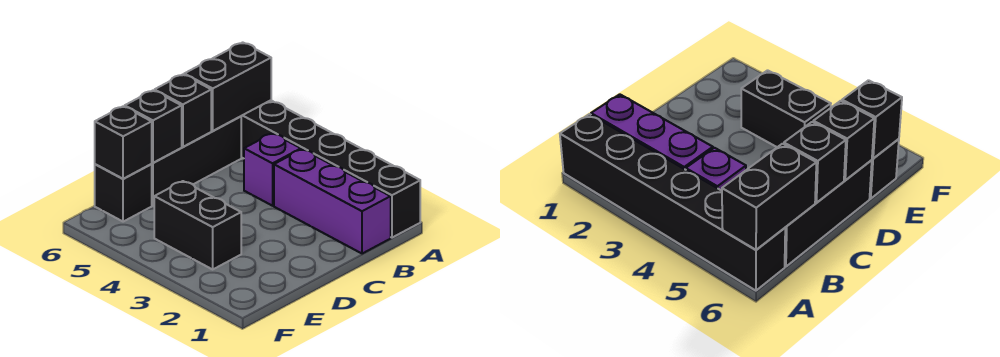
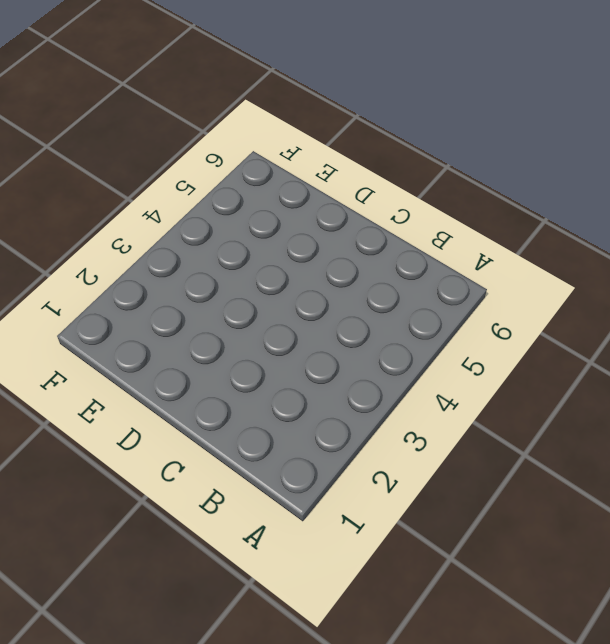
none -> black 1x6 brick [241,100,420,238]
none -> purple 1x3 brick [274,149,391,254]

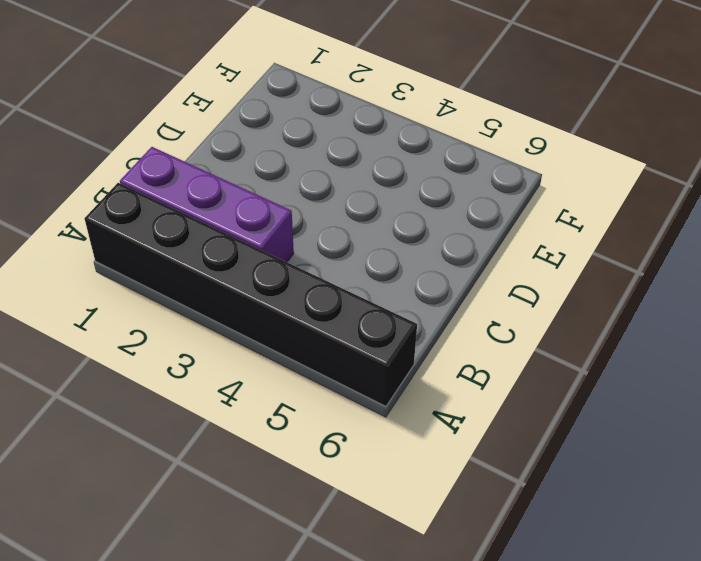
none -> purple 1x1 brick [244,133,301,206]
none -> black 1x3 brick [152,117,241,206]

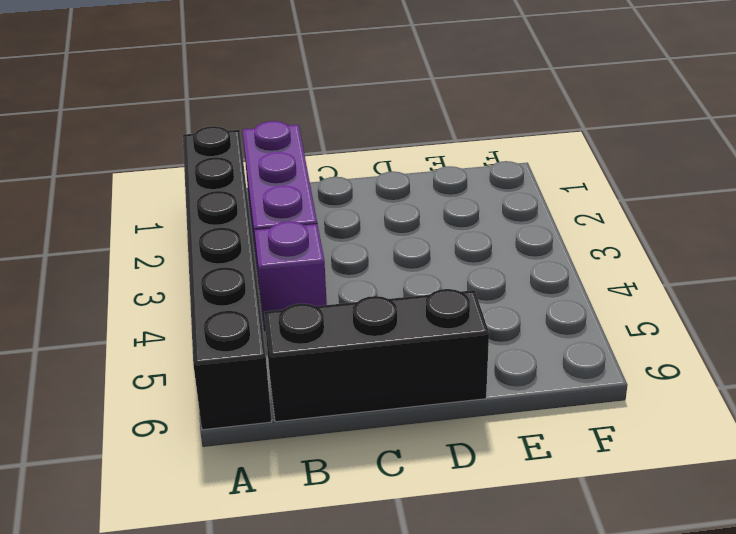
none -> black 1x2 brick [154,181,241,269]
none -> black 1x1 brick [95,164,152,222]

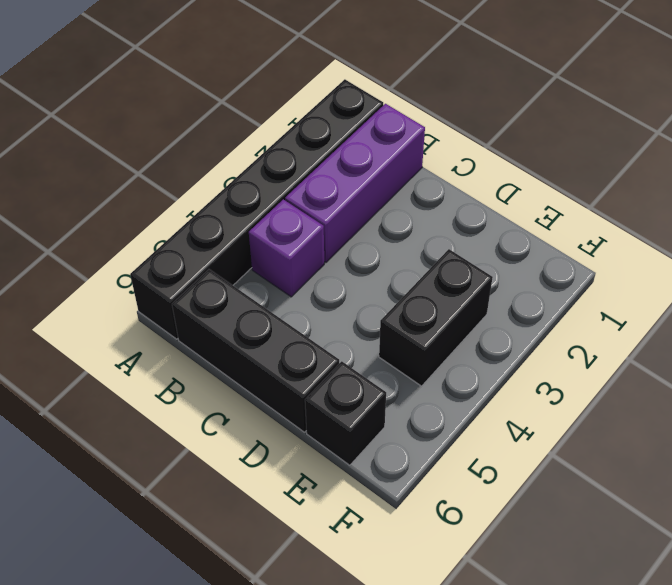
none -> black 1x2 brick [184,42,271,131]
none -> black 1x1 brick [155,75,211,147]

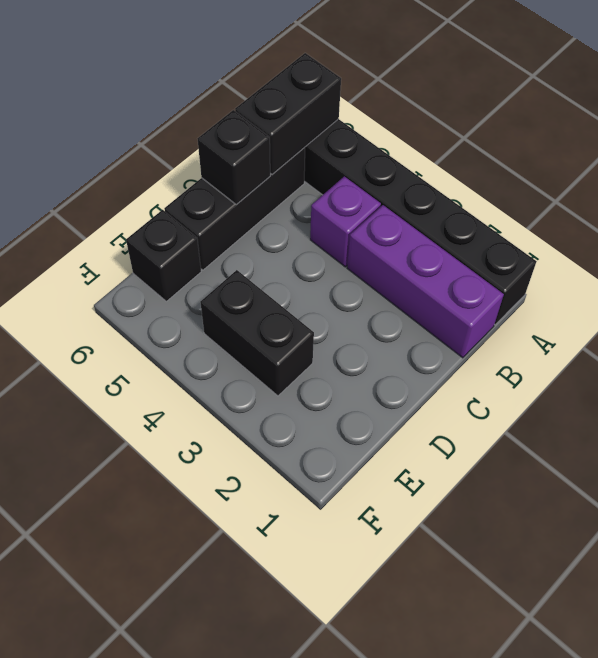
none -> black 1x1 brick [125,90,182,163]
none -> black 1x1 brick [95,106,152,179]

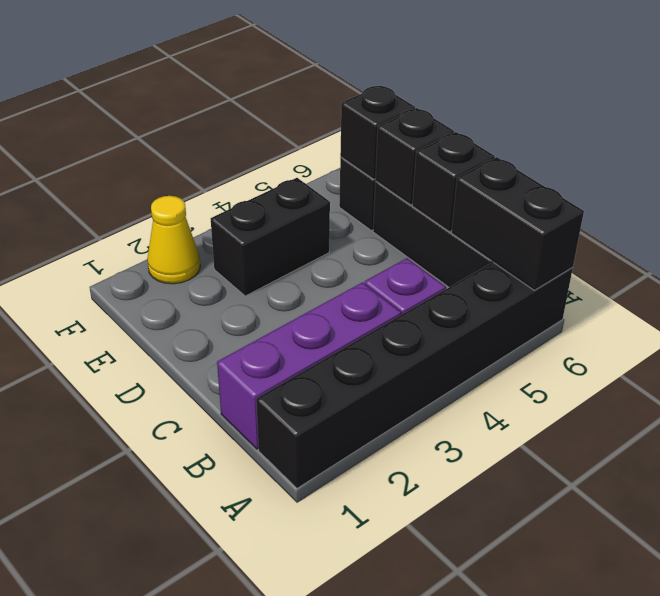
yellow 1x1 cone [147,196,200,284] -> none

